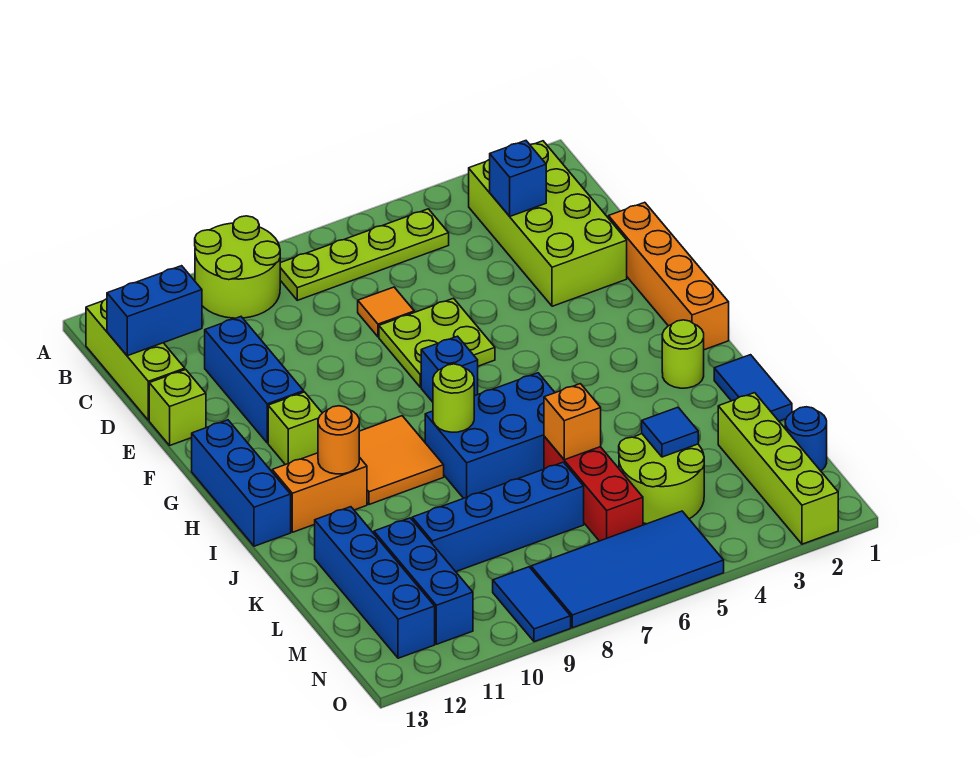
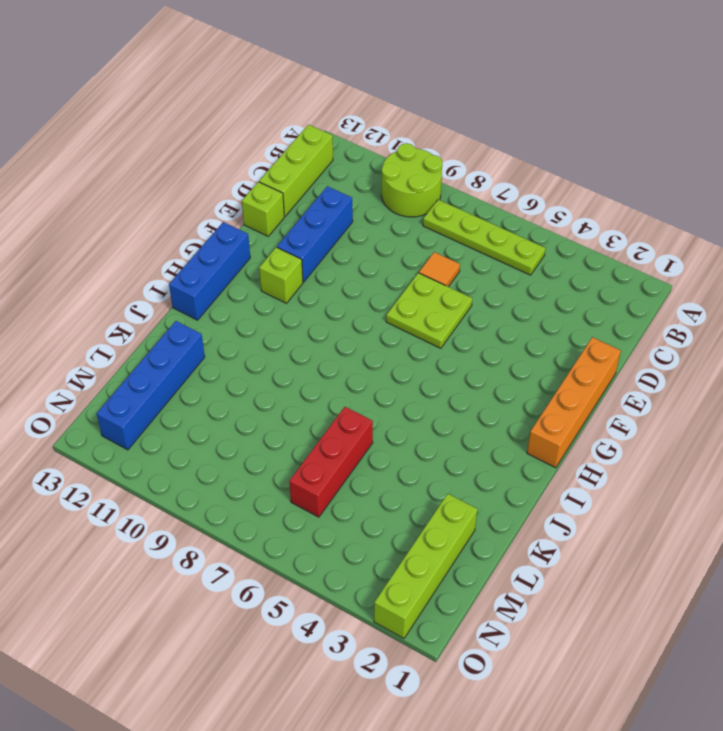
none -> lime 2x4 brick [468,141,627,306]
none -> blue 1x1 brick [421,336,478,402]
none -> orange 2x2 tile [359,416,444,504]
none -> lime 1x1 round brick [662,320,704,388]

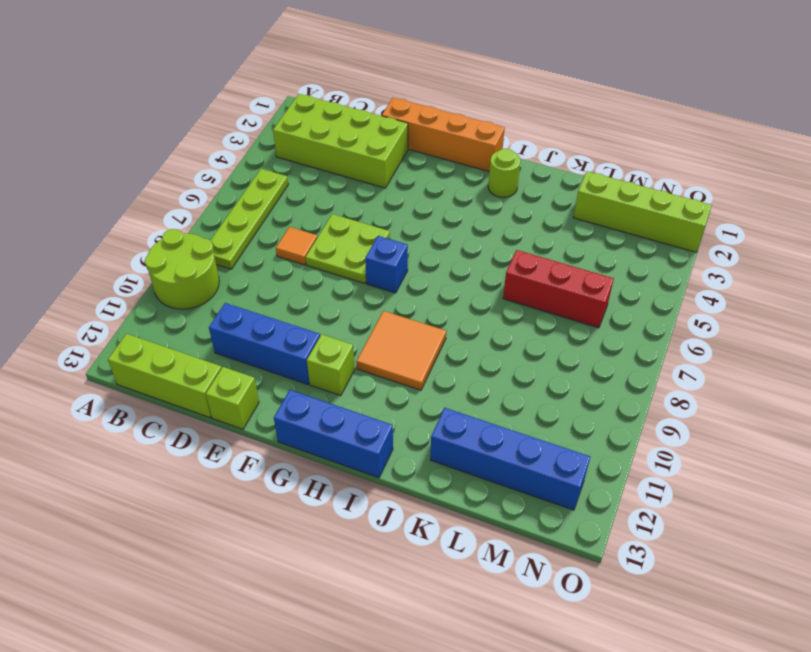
none -> blue 2x3 brick [425,373,555,498]
none -> orange 1x2 brick [272,453,367,532]
none -> blue 1x2 tile [714,355,792,421]
none -> lime 2x2 round brick [619,434,704,524]

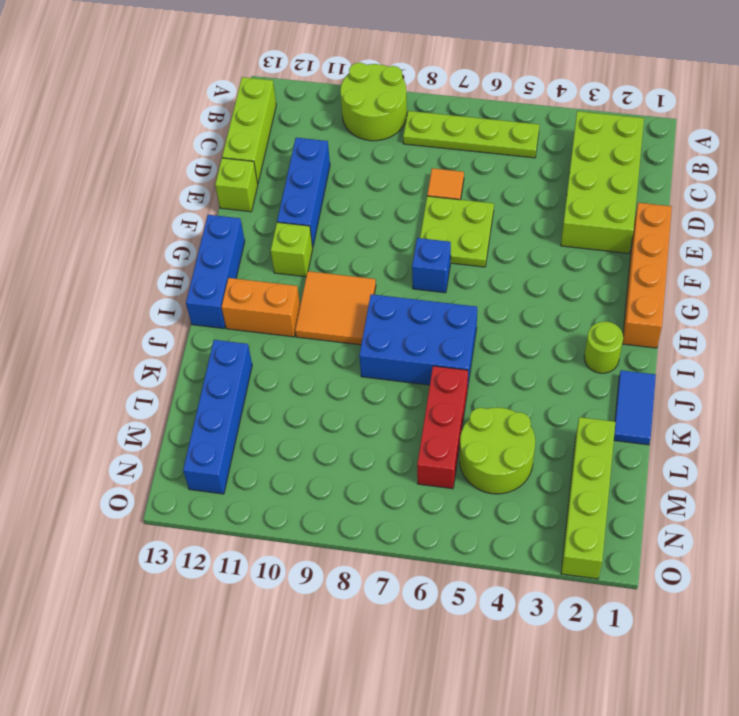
none -> blue 1x4 brick [412,462,584,572]
none -> blue 1x3 brick [374,518,473,644]
none -> blue 1x1 round brick [785,407,827,471]
none -> blue 2x4 tile [531,511,724,628]

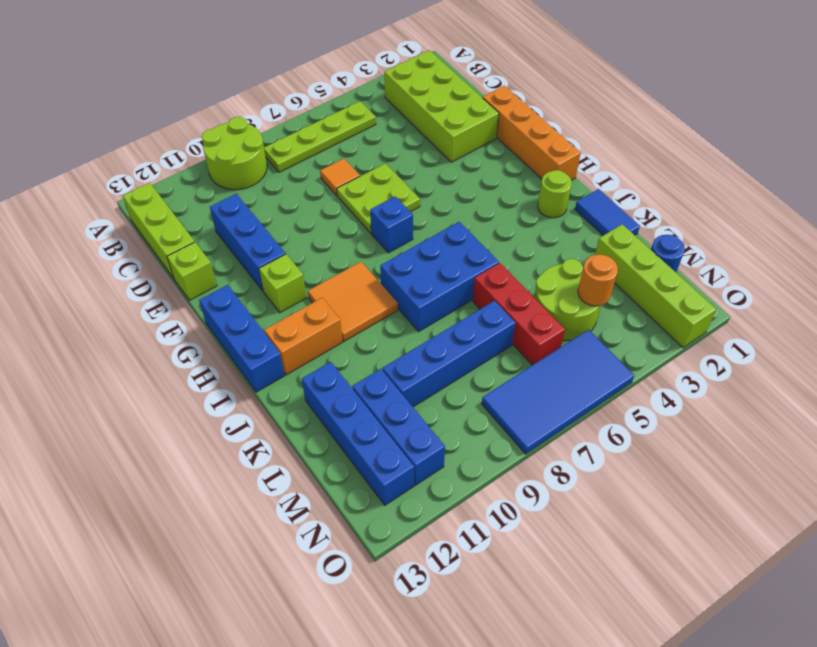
orange 1x1 round brick [578,254,618,306] -> orange 1x1 round brick moved to [318,406,359,474]
none -> blue 1x2 tile [493,567,571,642]
none -> blue 1x1 brick [490,141,546,216]
none -> blue 1x2 brick [107,266,202,356]
none -> lime 1x1 round brick [433,364,474,432]

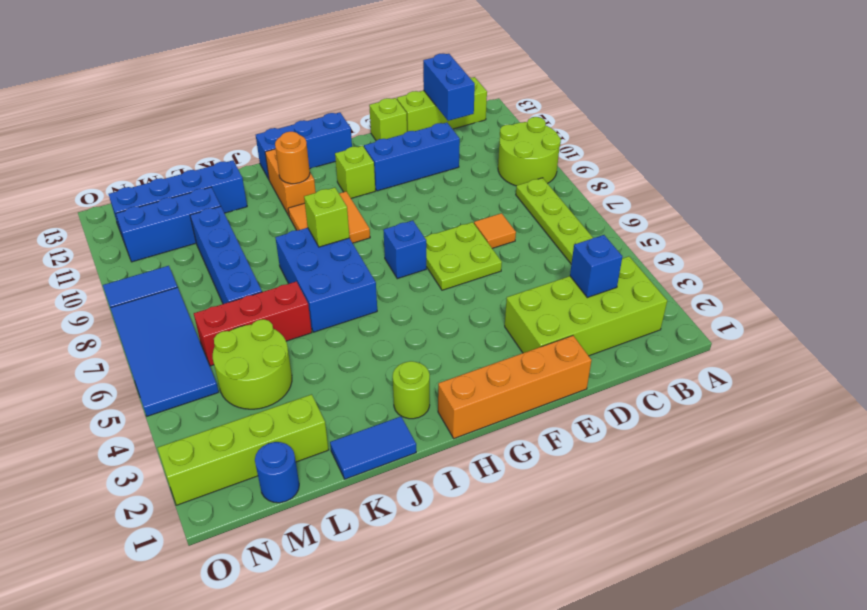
lime 1x1 brick [304,188,350,247] -> lime 1x1 round brick [433,364,474,432]
none -> orange 1x1 brick [544,384,601,460]
none -> blue 1x1 tile [642,407,698,457]

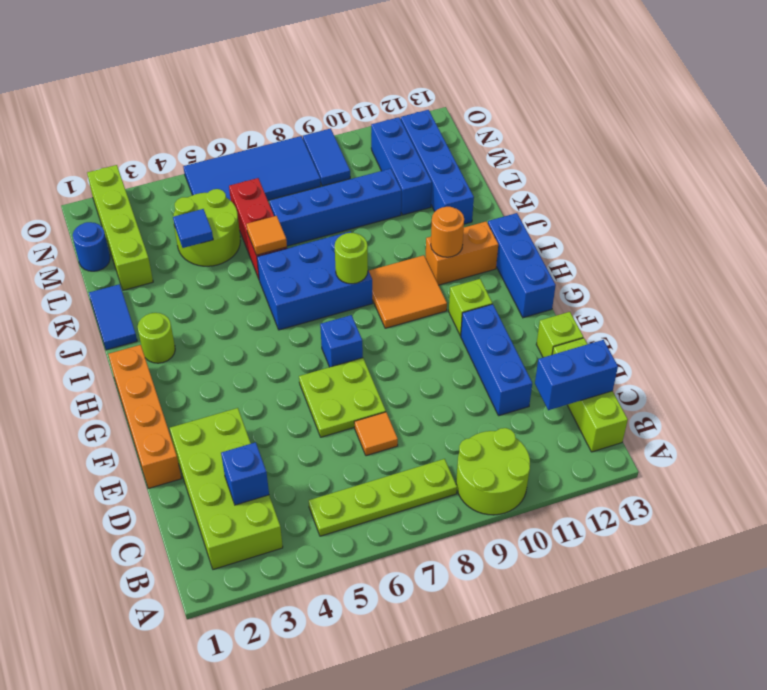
orange 1x1 tile [247,216,287,255] -> orange 1x1 brick [544,384,601,460]

